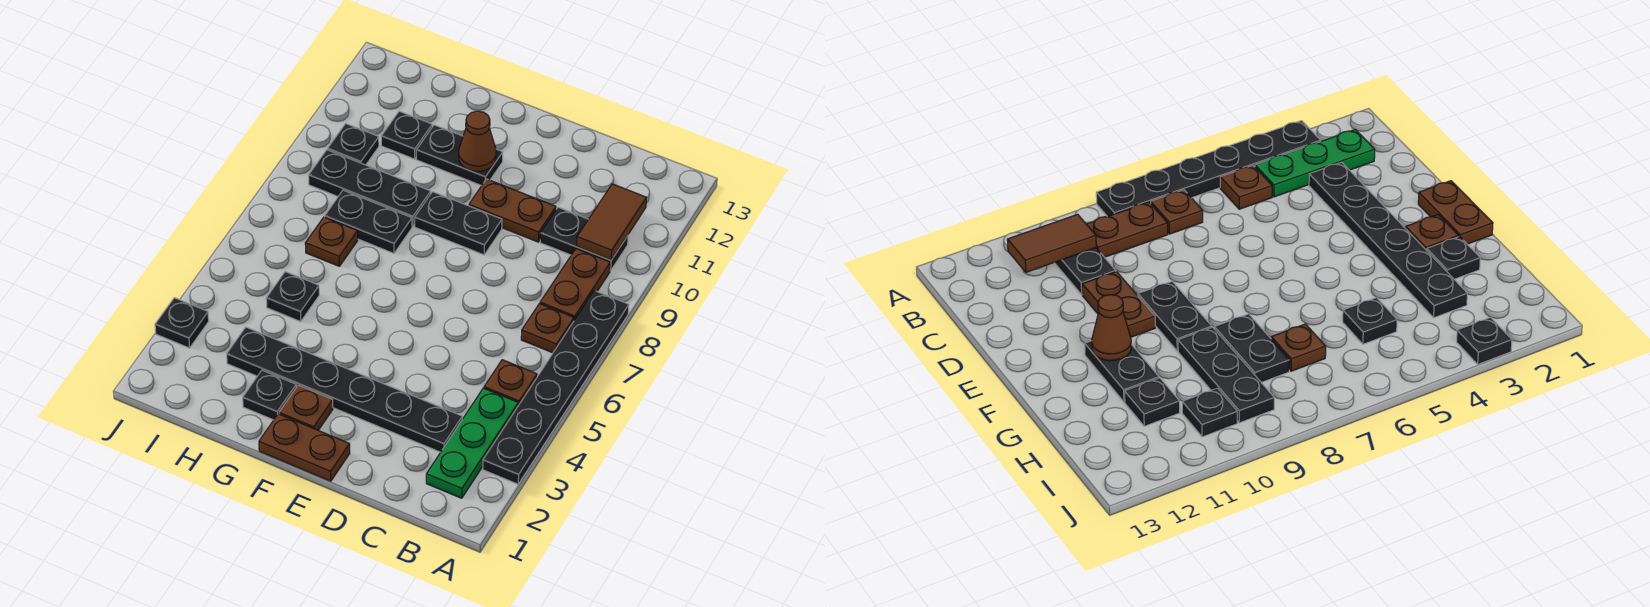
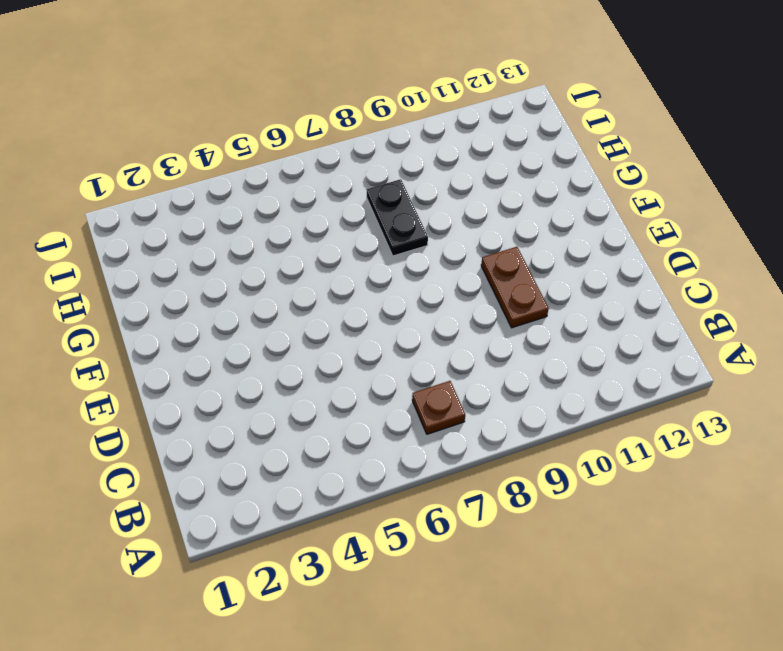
none -> black 1x6 plate [483,291,629,484]
none -> green 1x3 plate [426,388,518,498]
none -> brown 1x1 plate [484,360,537,406]

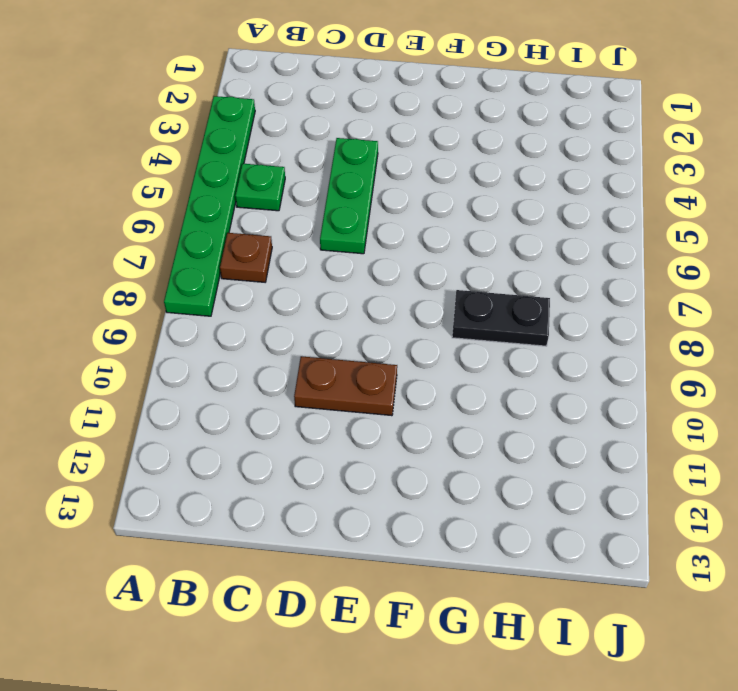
green 1x6 plate [164,96,255,316] -> black 1x6 plate [483,291,629,484]
green 1x1 plate [235,164,285,211] -> brown 1x1 plate [484,360,537,406]
green 1x3 plate [320,138,378,254] -> green 1x3 plate moved to [426,388,518,498]
none -> brown 1x2 plate [540,249,610,320]
none -> black 1x2 plate [540,207,628,271]
none -> black 1x6 plate [227,327,462,452]

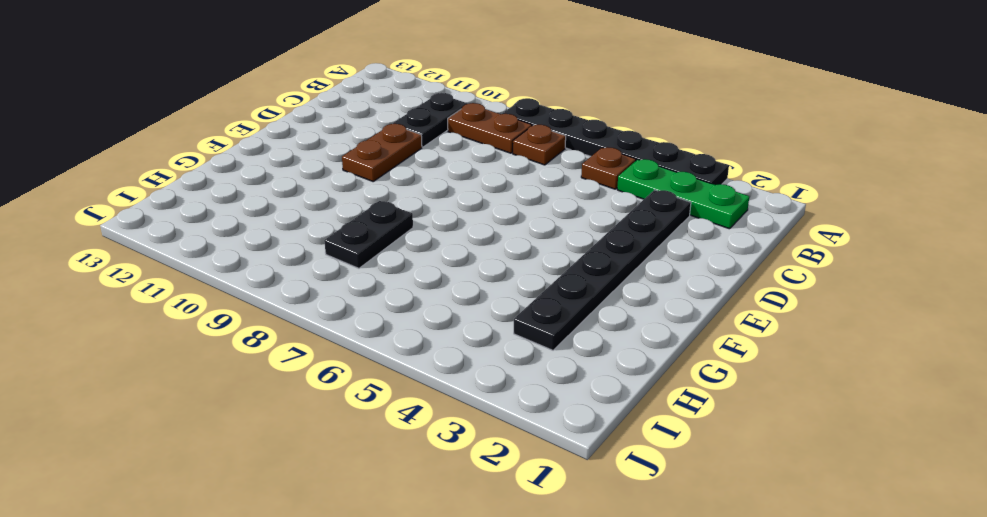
none -> brown 1x2 plate [259,414,350,481]
none -> black 1x2 plate [415,192,502,255]
none -> brown 1x1 plate [279,385,333,430]

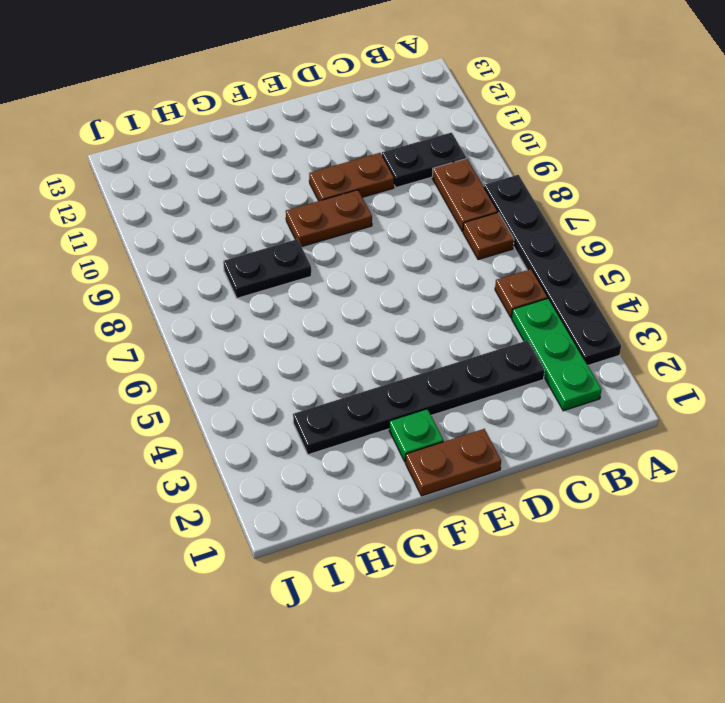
brown 1x2 plate [286,190,372,247] -> black 1x2 plate [415,192,502,255]
green 1x1 plate [389,409,444,462] -> brown 1x1 plate [279,385,333,430]
none -> black 1x2 plate [416,125,503,186]
none -> black 1x1 plate [243,370,296,420]
none -> black 1x3 plate [309,150,431,226]

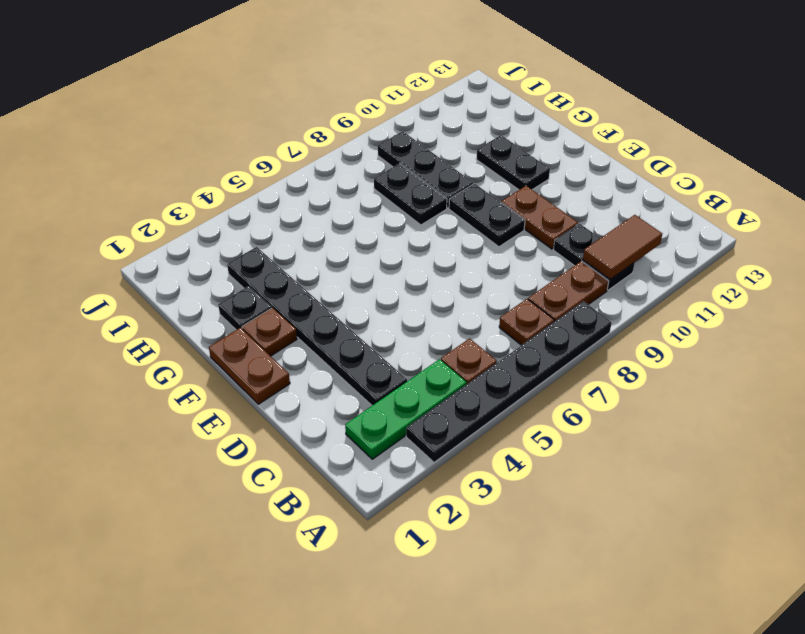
none -> black 1x1 plate [266,272,319,321]
none -> brown 1x1 plate [305,217,358,266]
none -> black 1x1 plate [381,111,432,159]

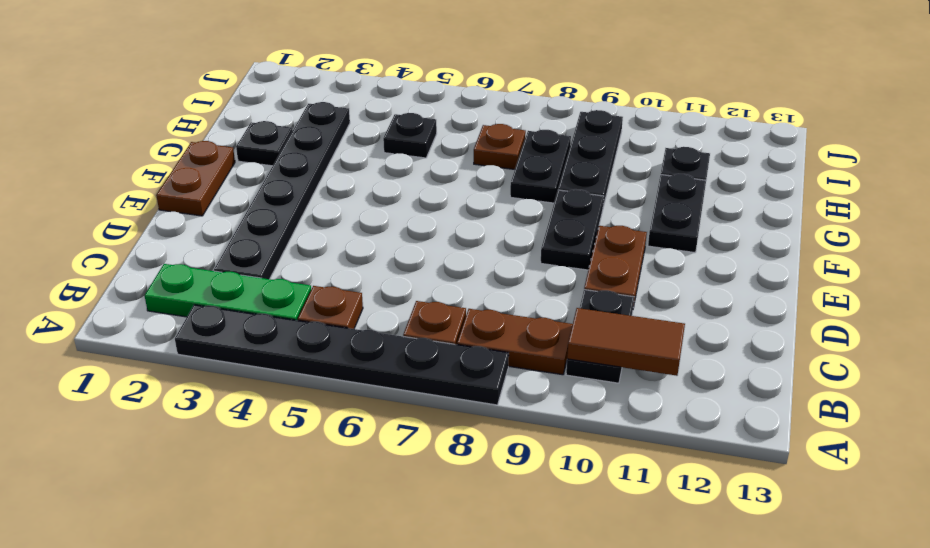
none -> brown 1x1 plate [279,385,333,430]
none -> black 1x1 plate [328,124,379,165]
none -> black 1x1 plate [155,298,209,348]

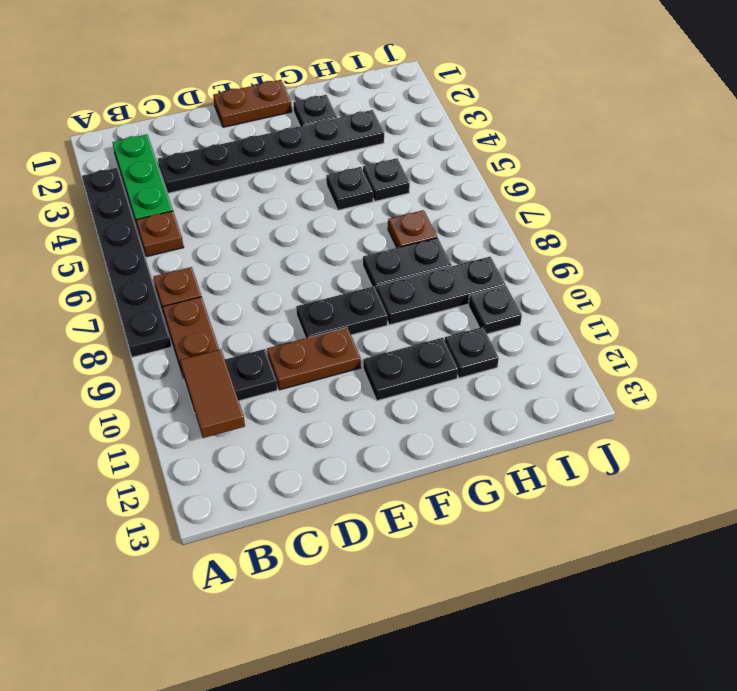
black 1x1 plate [326,167,373,210] -> black 1x1 plate moved to [155,298,209,348]
none -> brown 1x1 plate [279,385,333,430]
none -> brown 1x1 cone [459,111,496,171]

